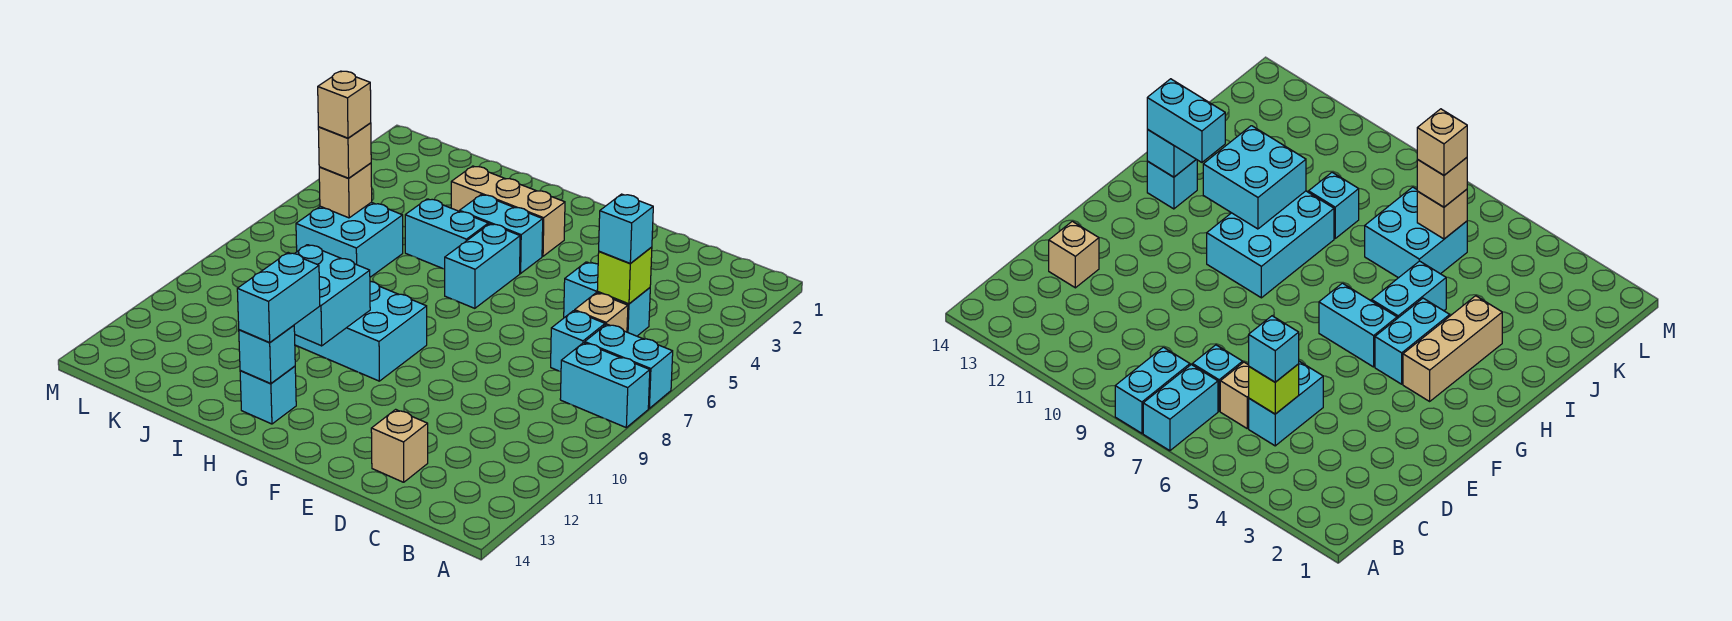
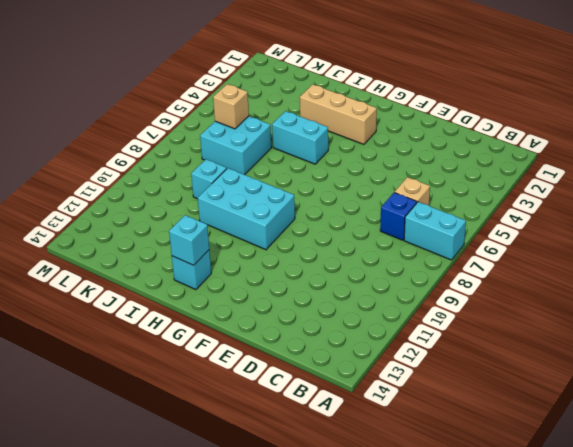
blue 1x1 brick [380,192,417,240] -> cyan 1x1 brick [551,311,605,371]
none -> cyan 1x2 brick [560,343,650,427]
none -> cyan 1x2 brick [564,262,650,336]
none -> tan 1x1 brick [371,409,428,482]

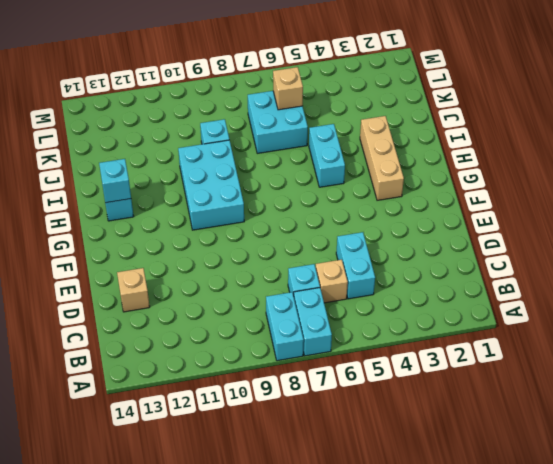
none -> cyan 1x2 brick [460,195,543,273]
none -> cyan 1x2 brick [445,224,520,308]
none -> lime 1x1 brick [597,247,652,304]

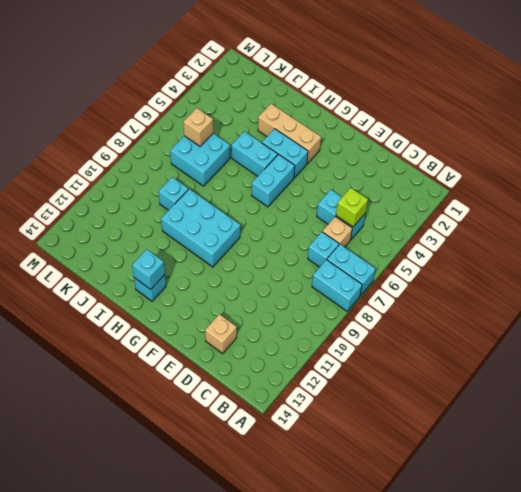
none -> cyan 2x2 brick [294,245,370,346]
none -> cyan 1x1 brick [599,194,653,264]
none -> cyan 1x2 brick [237,253,320,342]

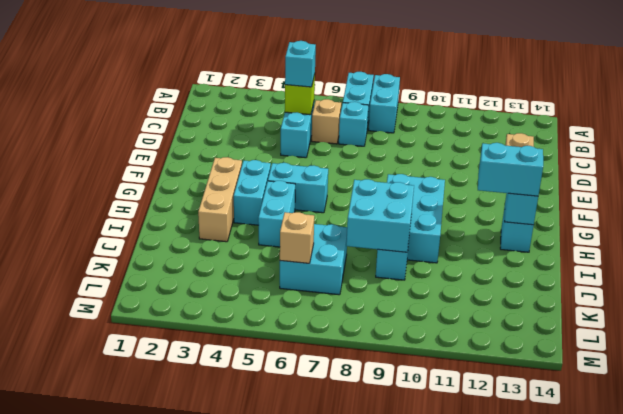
cyan 2x2 brick [346,179,414,252] -> cyan 2x2 brick moved to [294,245,370,346]
none -> tan 1x1 brick [318,123,371,178]
none -> tan 1x1 brick [318,71,371,138]

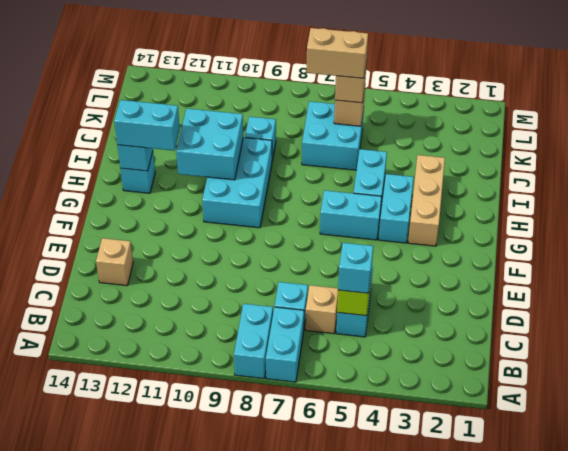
tan 1x2 brick [306,28,368,78] -> tan 1x1 brick [318,71,371,138]

